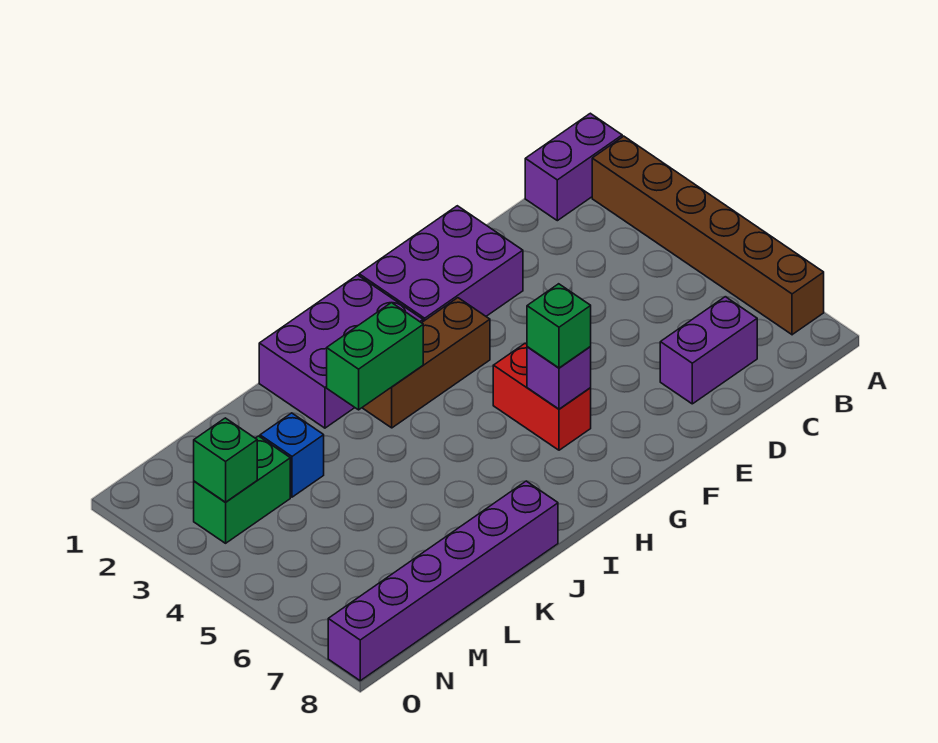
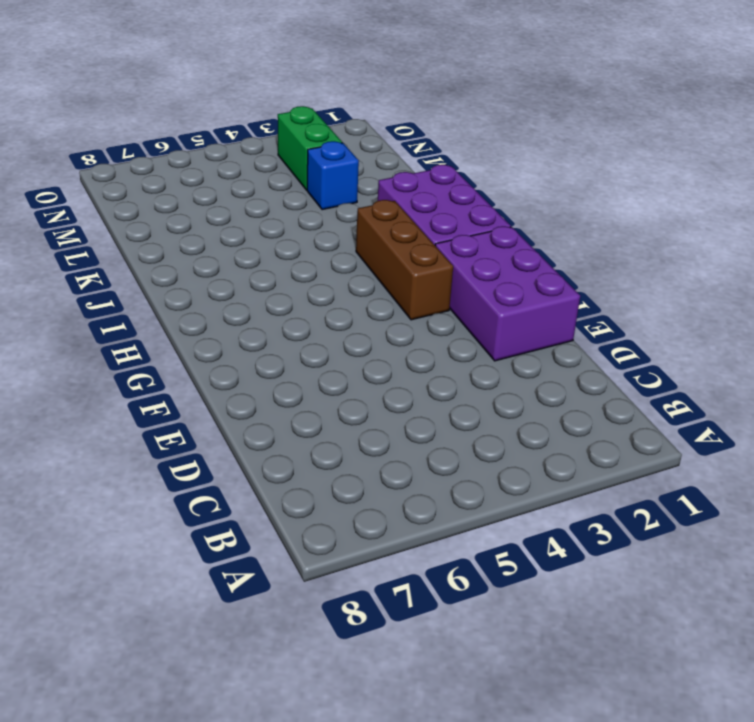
none -> purple 1x2 brick [525,113,622,221]
none -> brown 1x6 brick [592,136,824,335]
none -> purple 1x2 brick [660,297,757,404]

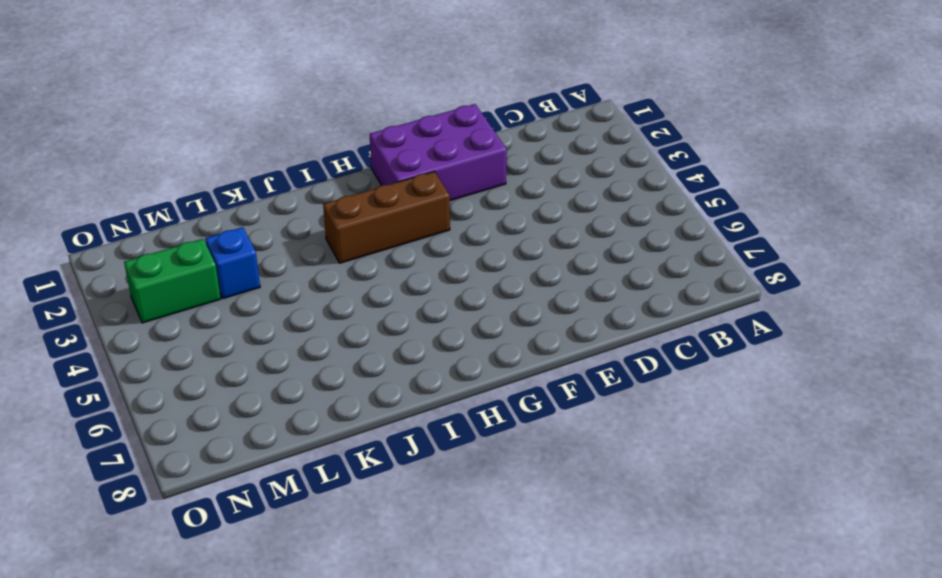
none -> purple 1x2 brick [525,113,622,221]
none -> brown 1x6 brick [592,136,824,335]
none -> purple 1x2 brick [660,297,757,404]

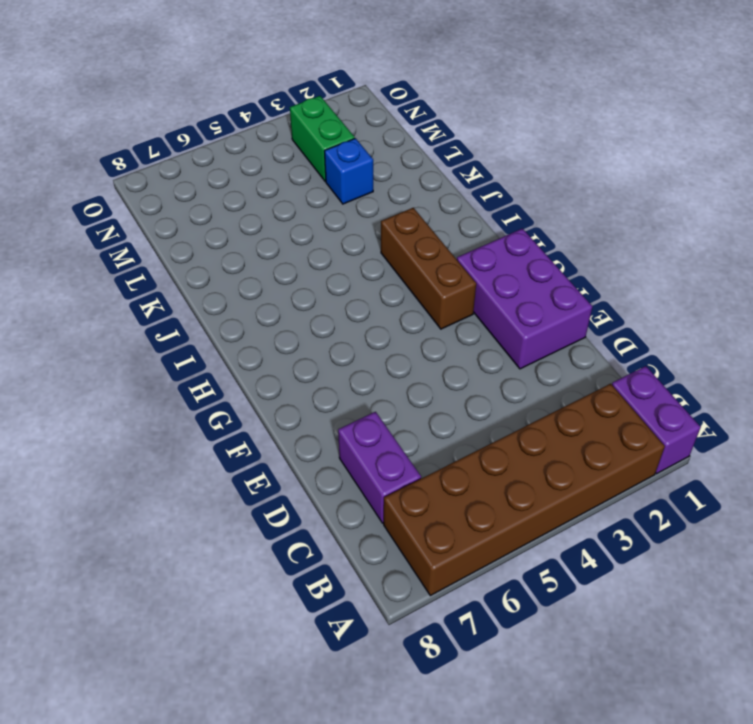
brown 2x6 brick [384,384,665,596] -> brown 1x6 brick [592,136,824,335]
none -> red 1x2 brick [493,343,591,450]
none -> purple 2x3 brick [259,275,423,428]
none -> purple 1x6 brick [328,481,558,681]

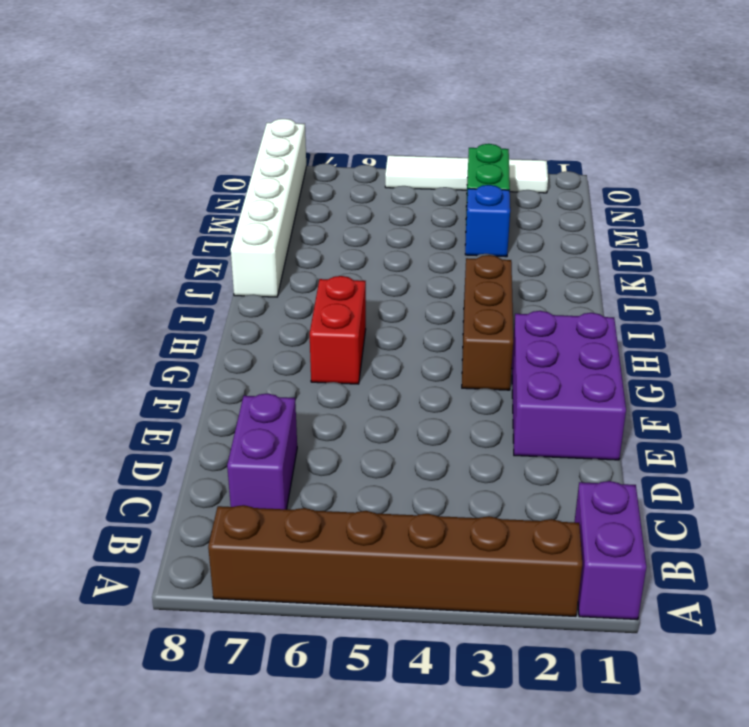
red 1x2 brick [310,276,366,384] -> red 1x2 brick turned to [493,343,591,450]
white 1x6 brick [231,119,306,297] -> purple 1x6 brick [328,481,558,681]
white 1x4 tile [385,155,548,193] -> none
none -> purple 2x3 brick [259,275,423,428]
none -> purple 1x1 brick [527,347,591,409]
none -> green 1x2 brick [327,303,423,410]

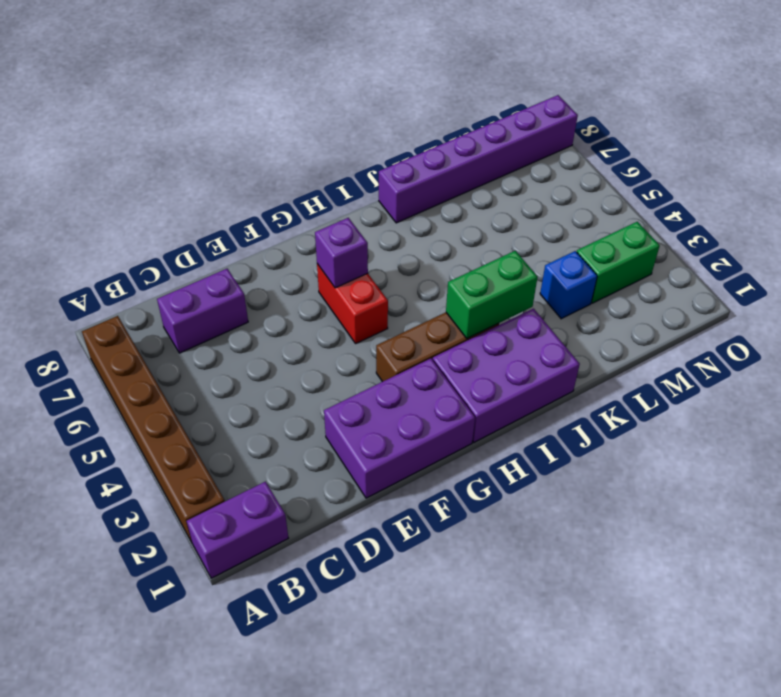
none -> green 1x1 brick [194,418,257,502]
none -> green 1x1 brick [527,284,591,368]

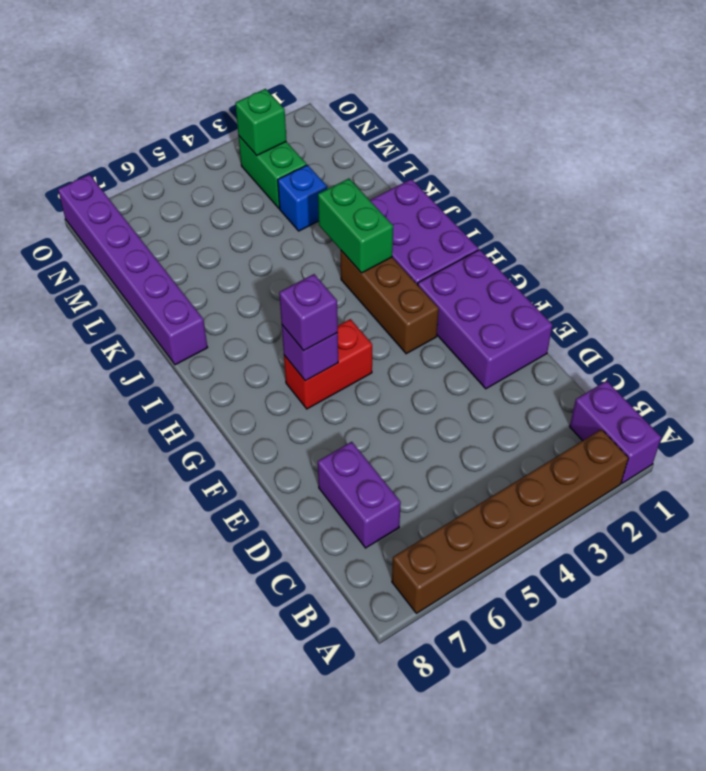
purple 1x1 brick [279,274,338,351] -> green 1x1 brick [527,284,591,368]

